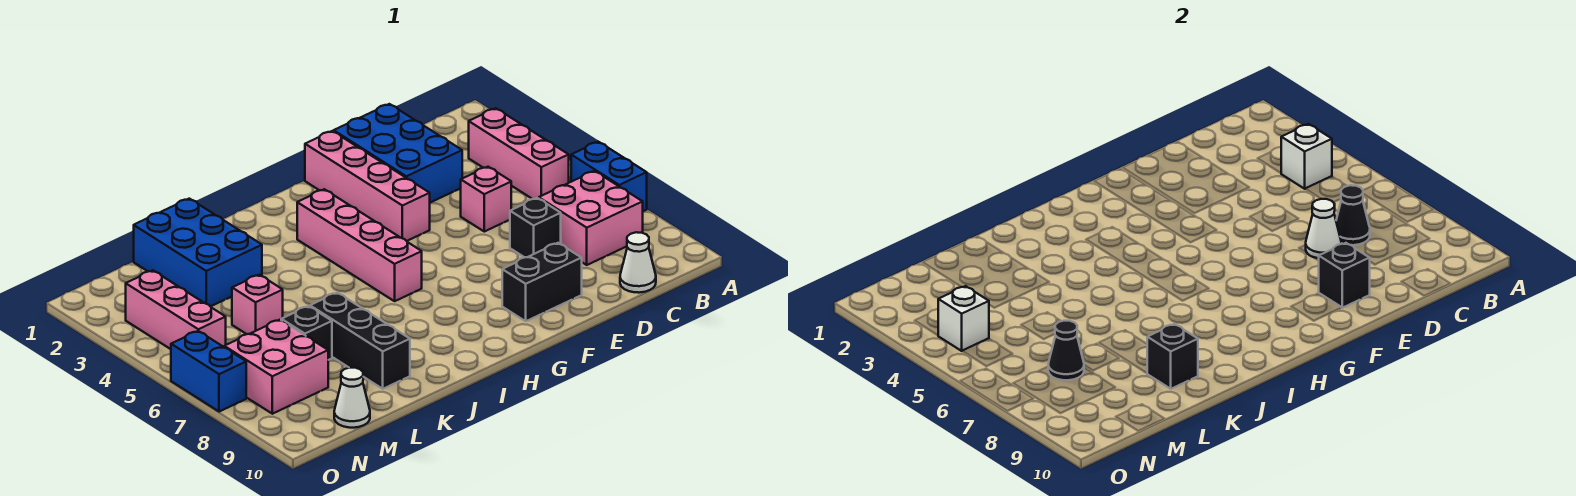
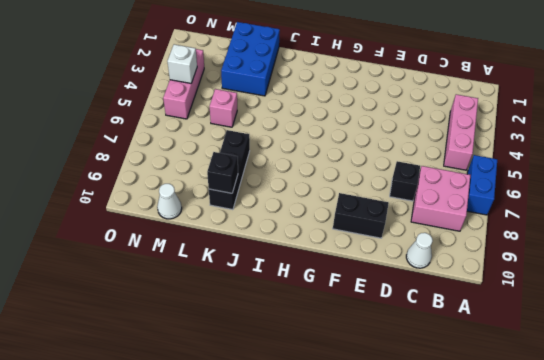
none -> blue 2x3 brick [334,104,462,203]
none -> pink 1x1 brick [461,167,511,232]
none -> pink 1x4 brick [305,131,430,241]

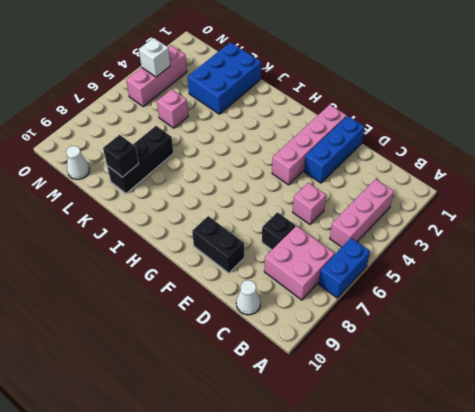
blue 1x3 brick [304,116,365,183] -> blue 2x3 brick [334,104,462,203]
none -> pink 1x4 brick [297,189,422,301]
none -> black 1x1 brick [281,306,332,360]
none -> pink 2x2 brick [224,320,328,414]

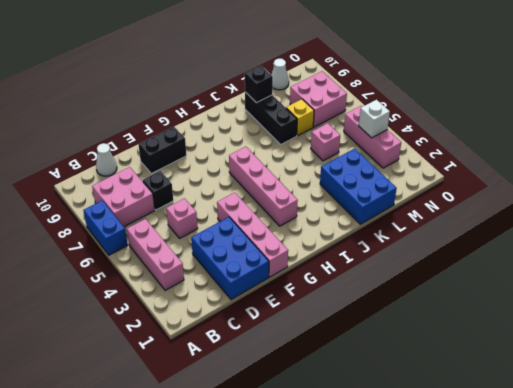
yellow 1x1 brick [286,99,314,136] -> black 1x1 brick [281,306,332,360]
none -> blue 1x2 brick [171,331,246,412]
none -> white 1x1 brick [1281,124,1332,189]
none -> black 1x1 cone [1336,185,1370,245]

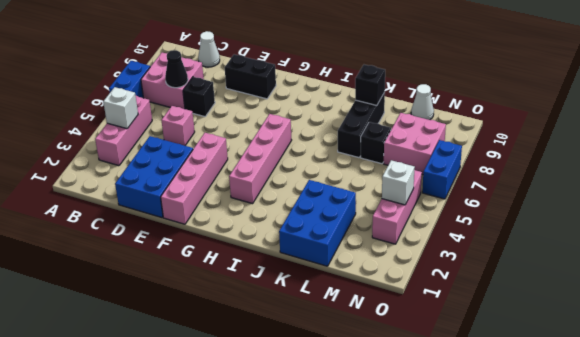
none -> pink 1x1 brick [232,275,283,334]
none -> white 1x1 cone [1306,199,1341,258]
none -> black 1x1 brick [1318,243,1370,308]

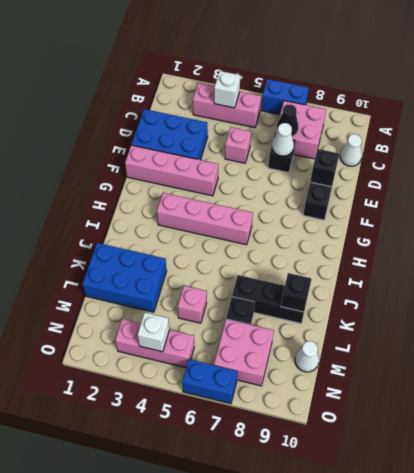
none -> black 1x1 cone [1048,321,1084,380]

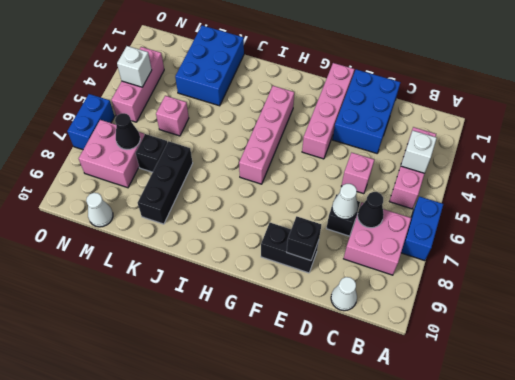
none -> black 1x1 brick [1147,324,1198,389]

